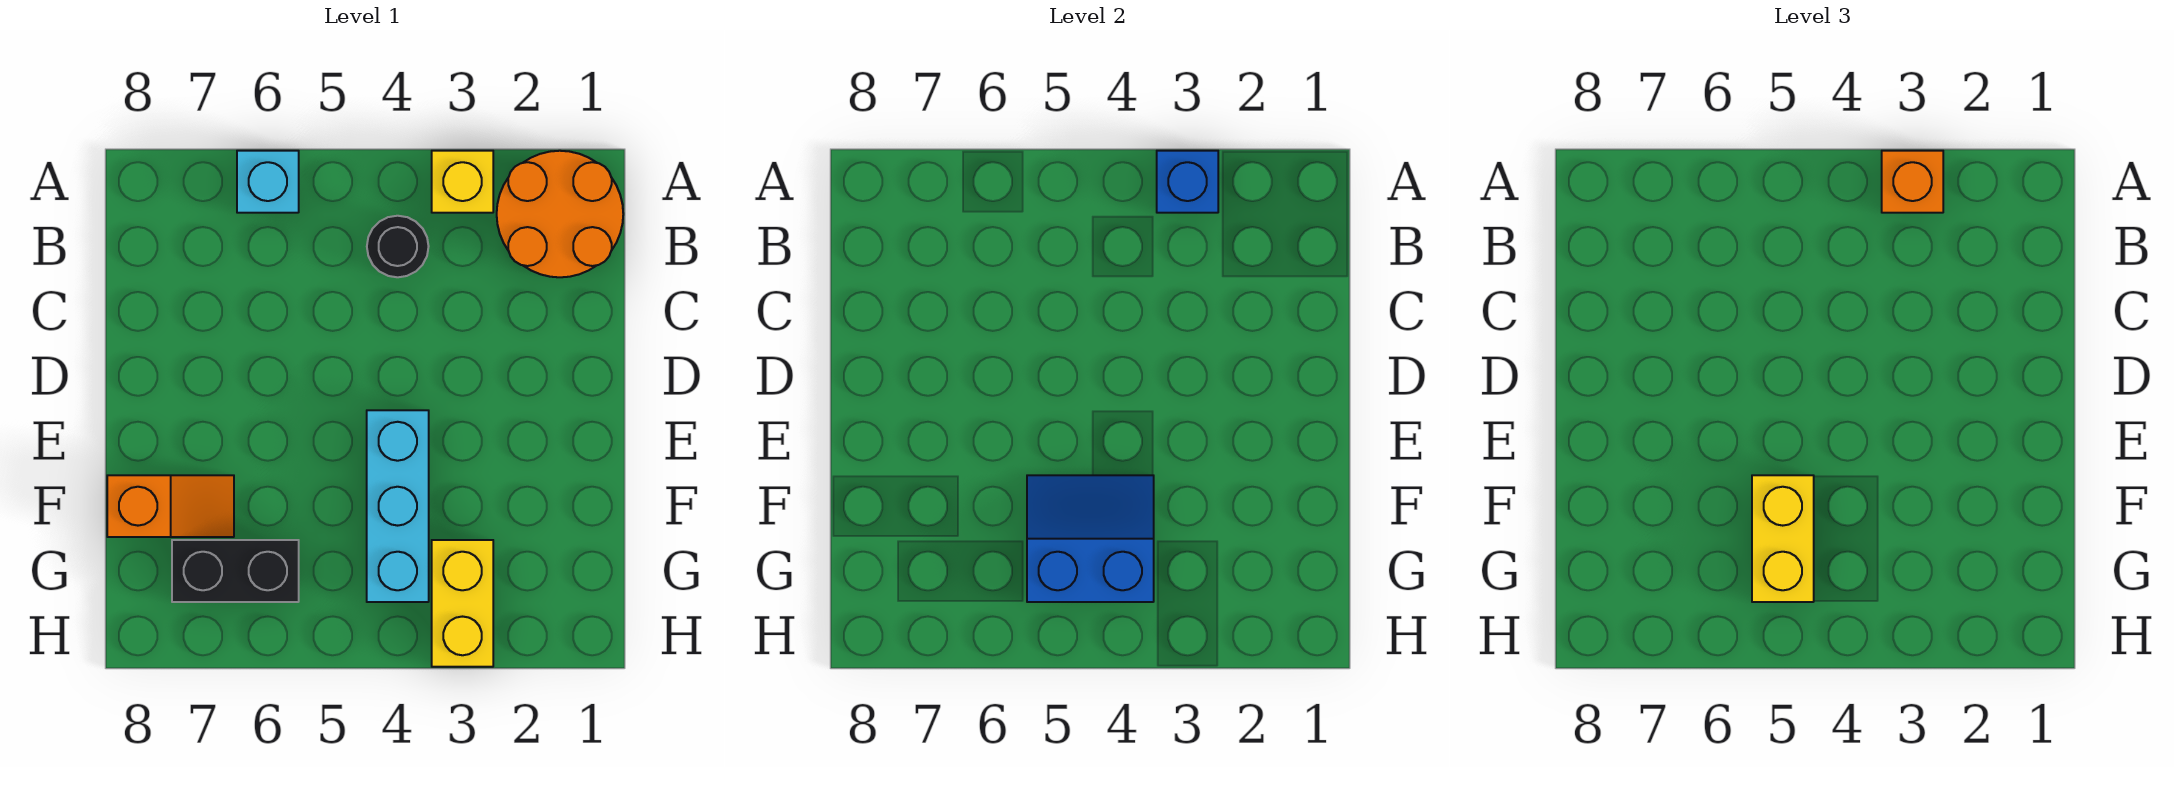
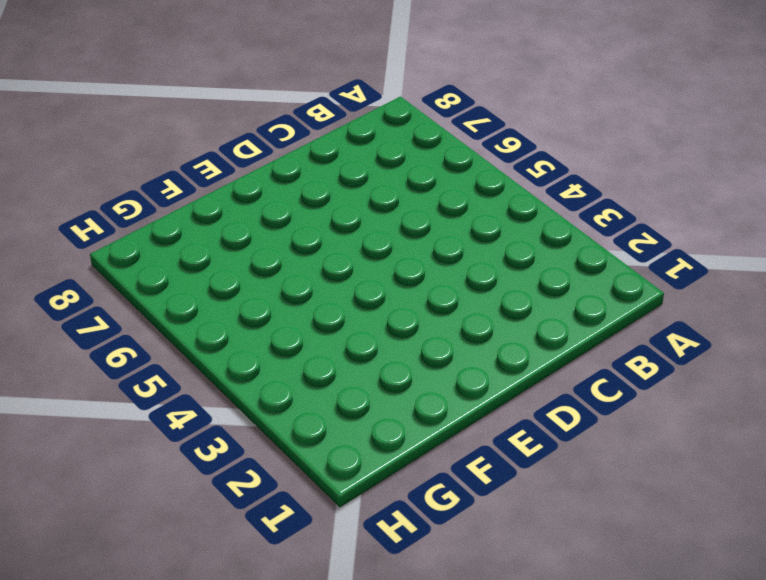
none -> orange 2x2 round brick [497,151,623,277]
none -> yellow 1x1 brick [432,151,493,213]
none -> cyan 1x1 brick [237,151,299,213]

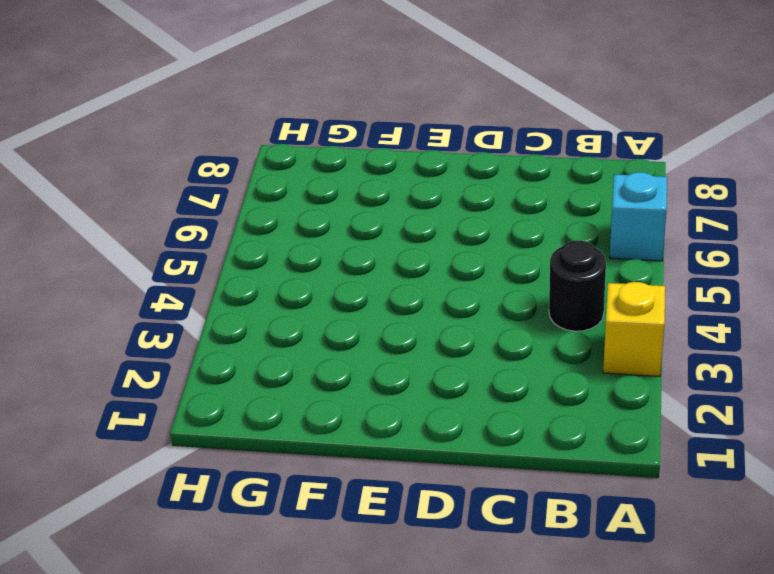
none -> orange 2x2 round brick [497,151,623,277]
none -> cyan 1x3 brick [367,410,429,602]
none -> orange 1x2 slope [107,475,234,537]

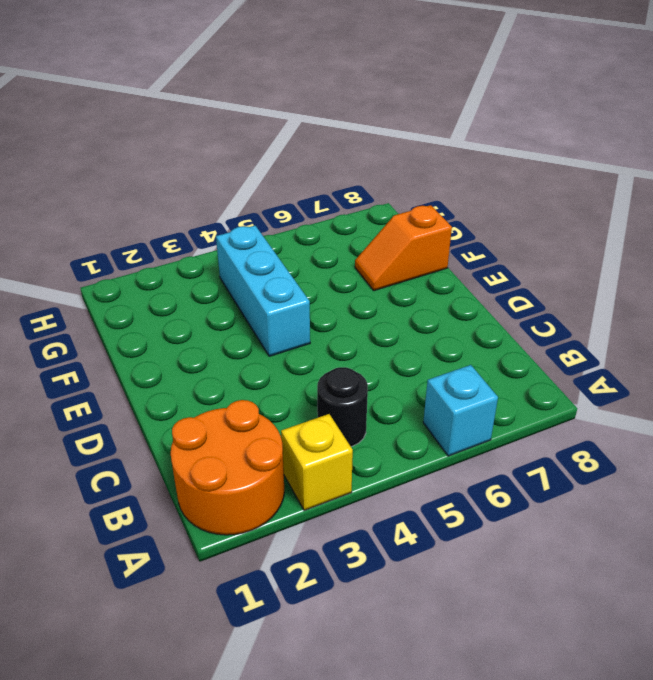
none -> yellow 1x2 brick [432,540,493,667]
none -> black 1x2 brick [172,540,299,602]
none -> blue 1x1 brick [1157,151,1218,213]

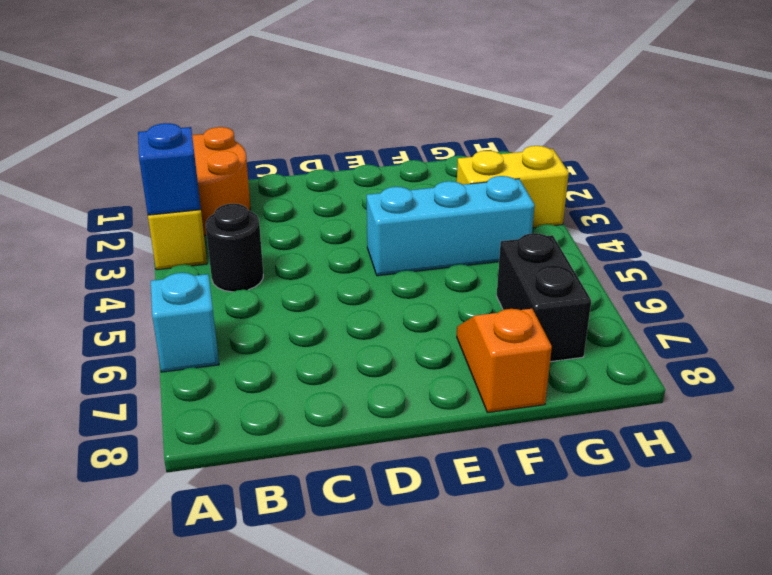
none -> blue 2x2 slope [1027,475,1154,602]
none -> orange 1x1 brick [1882,151,1943,213]
none -> yellow 1x2 brick [1752,475,1814,602]

